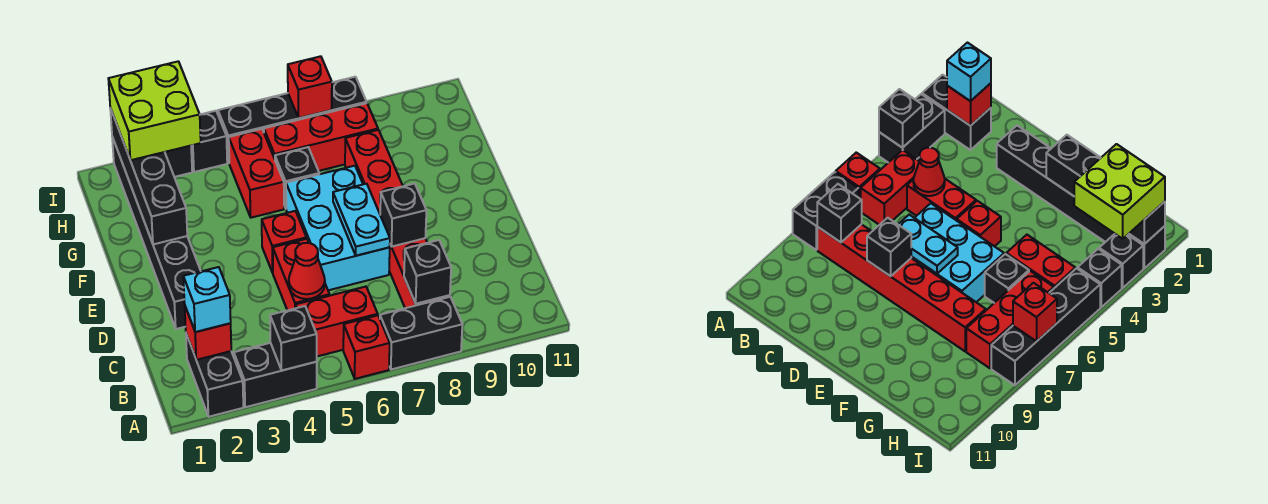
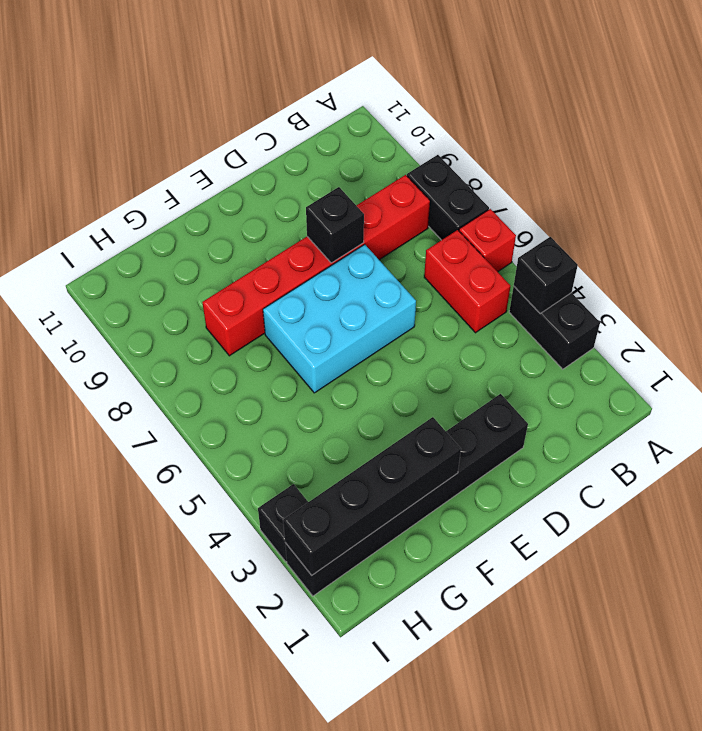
none -> black 1x2 brick [186,334,243,417]
none -> red 1x2 brick [273,239,330,310]
none -> red 1x1 brick [262,211,306,273]

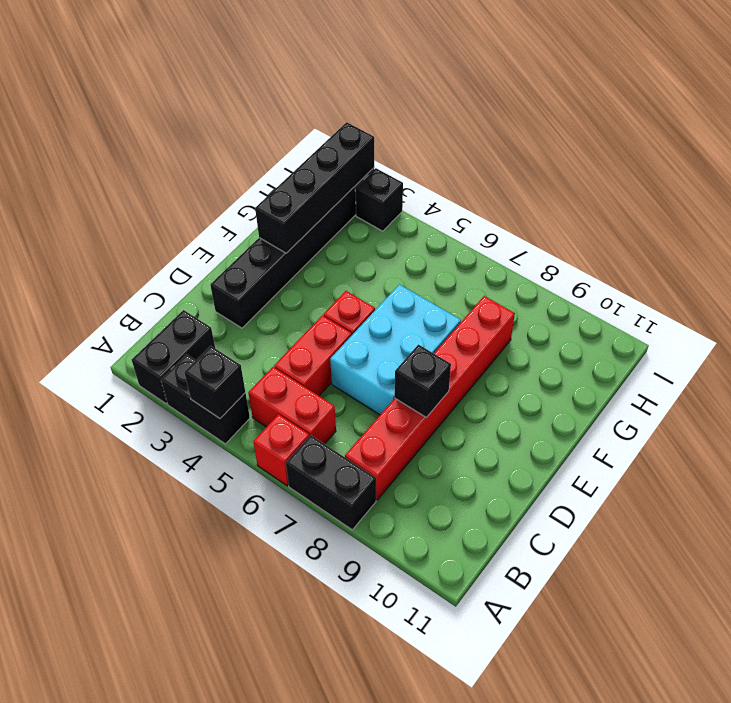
none -> red 1x2 brick [229,129,284,218]
none -> black 1x1 brick [275,147,319,208]
none -> red 1x3 brick [264,103,378,171]

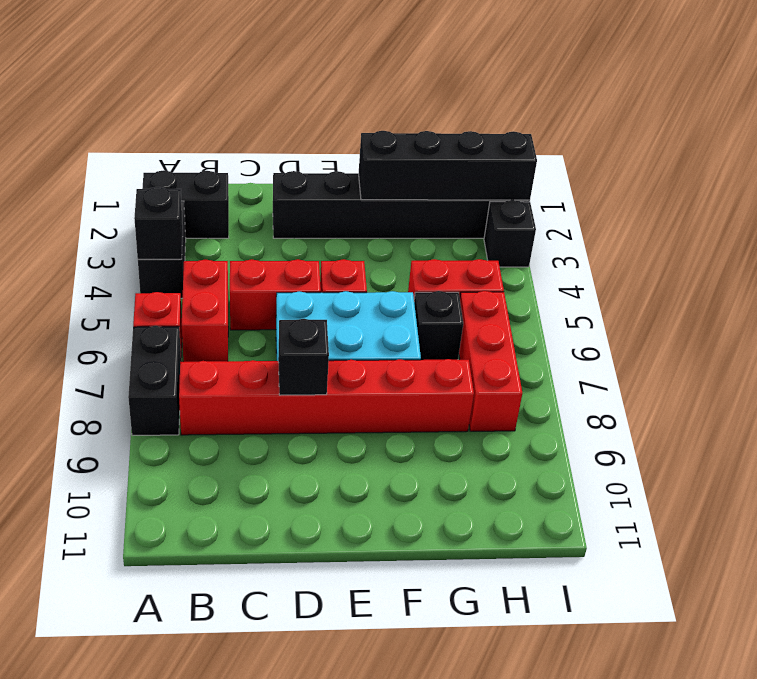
none -> black 1x1 brick [191,111,227,172]
none -> black 1x4 brick [218,77,367,162]
none -> red 1x1 brick [185,307,231,360]

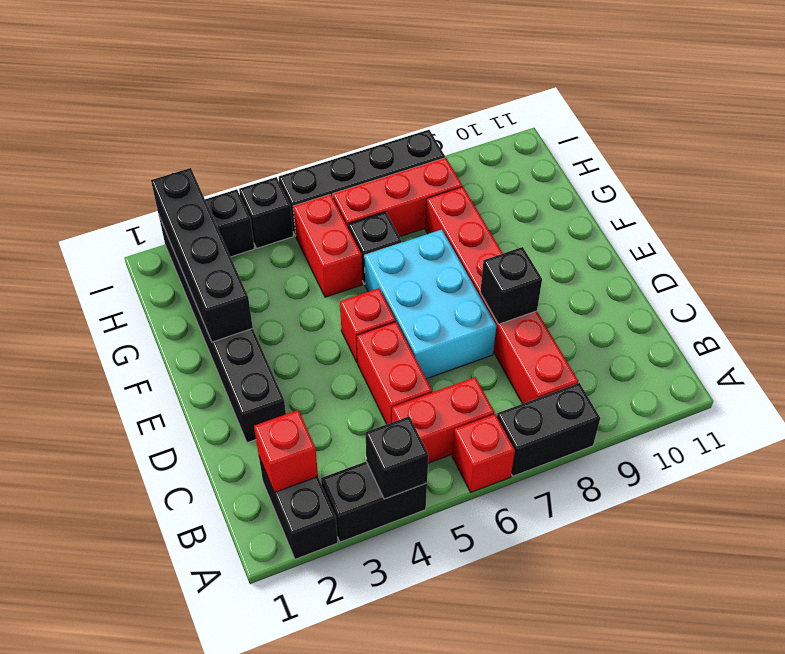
none -> black 1x1 brick [404,240,451,304]
none -> red 1x1 cone [289,243,325,299]
none -> cyan 1x2 plate [333,184,390,256]

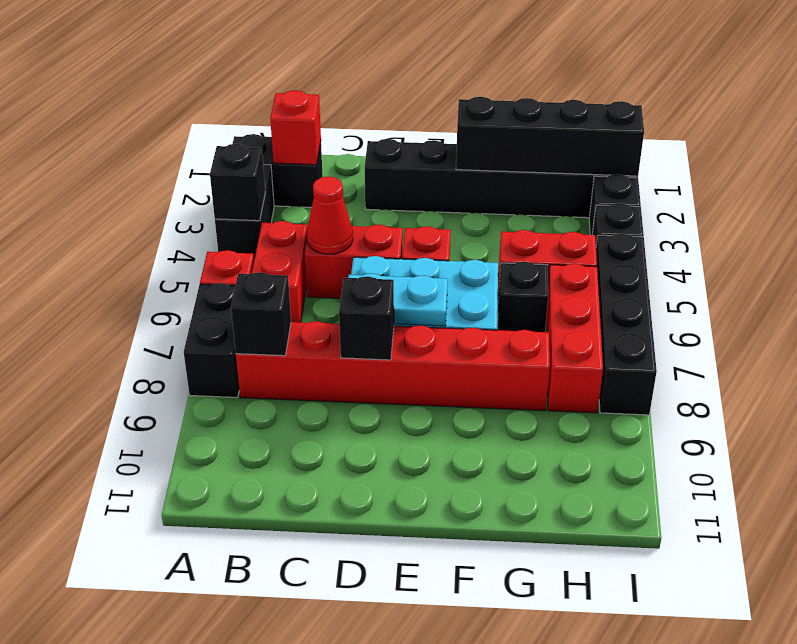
none -> red 1x1 brick [288,56,332,118]
none -> cyan 1x1 brick [183,267,231,332]
none -> lime 2x2 brick [108,61,201,160]

